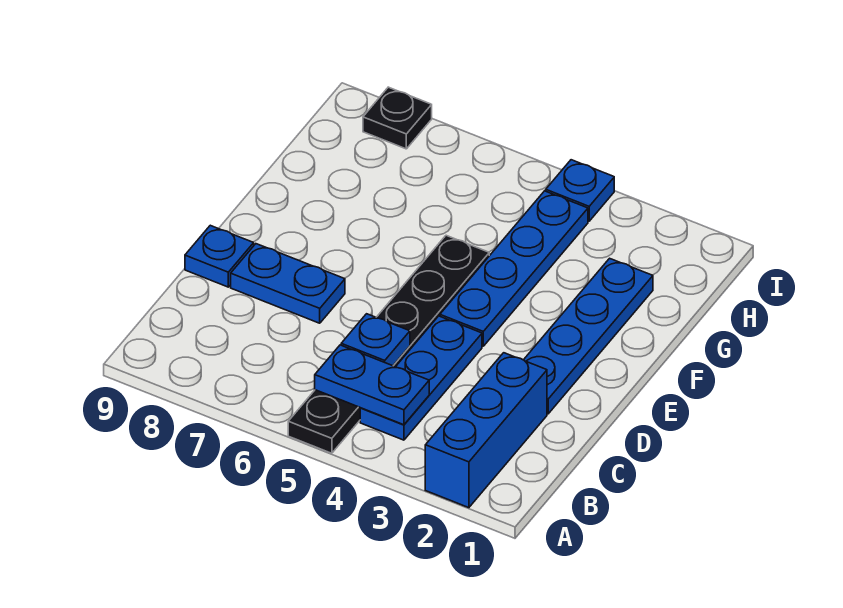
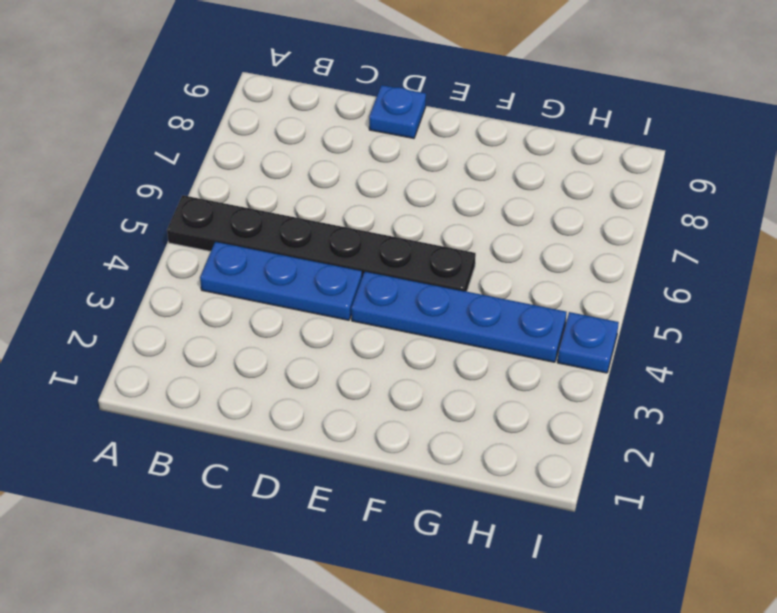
none -> blue 1x3 brick [425,353,547,508]
none -> blue 1x4 plate [524,258,653,414]

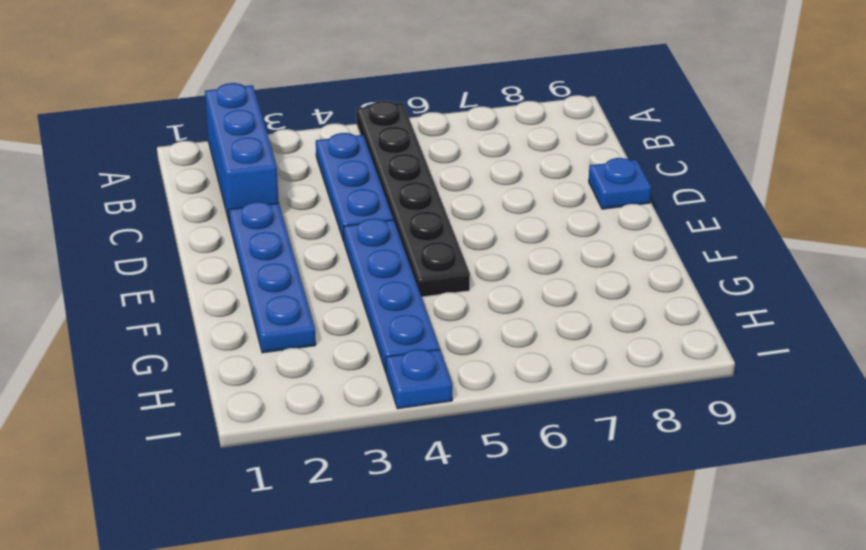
none -> blue 1x2 plate [231,244,345,323]
none -> black 1x1 plate [363,87,432,149]

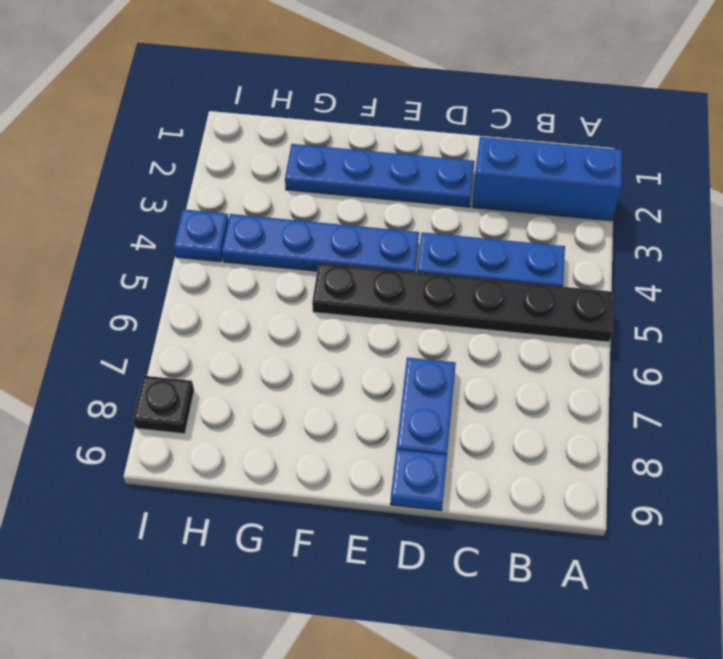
none -> blue 1x2 plate [315,345,429,425]
none -> blue 1x1 plate [341,314,410,366]

